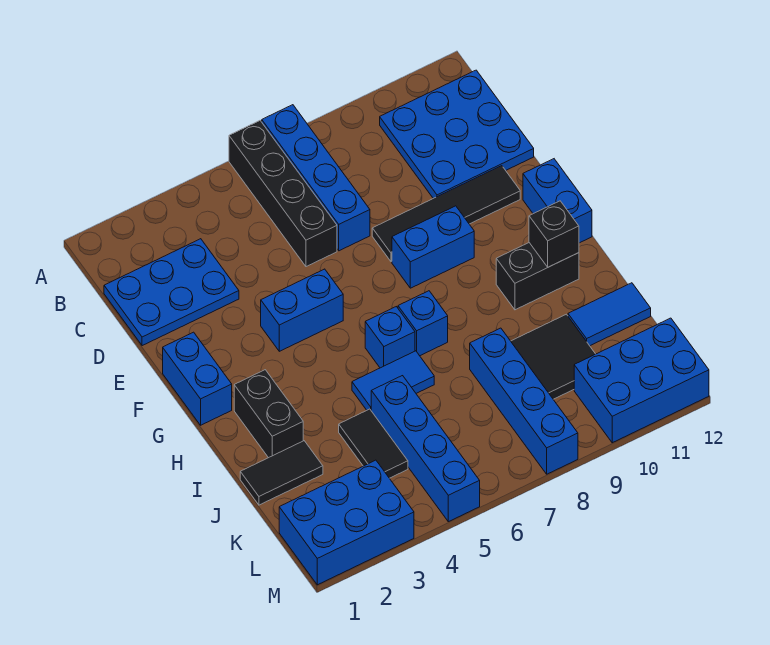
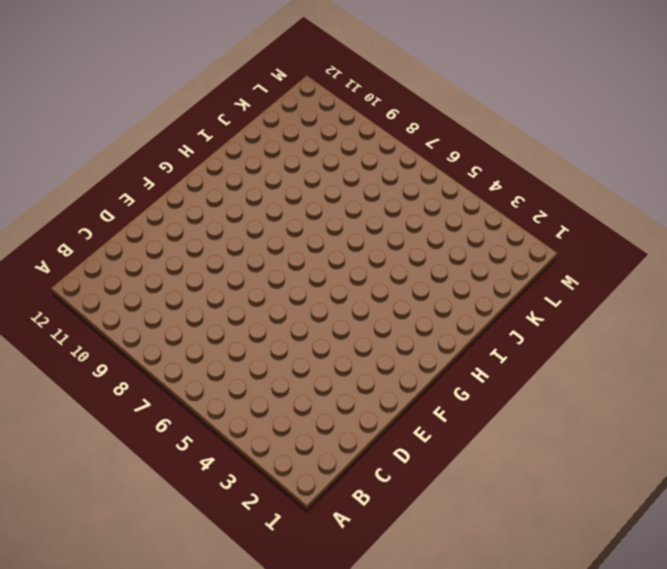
none -> black 1x4 brick [229,121,337,267]
none -> blue 1x4 brick [262,105,370,251]
none -> blue 3x3 plate [380,70,534,198]

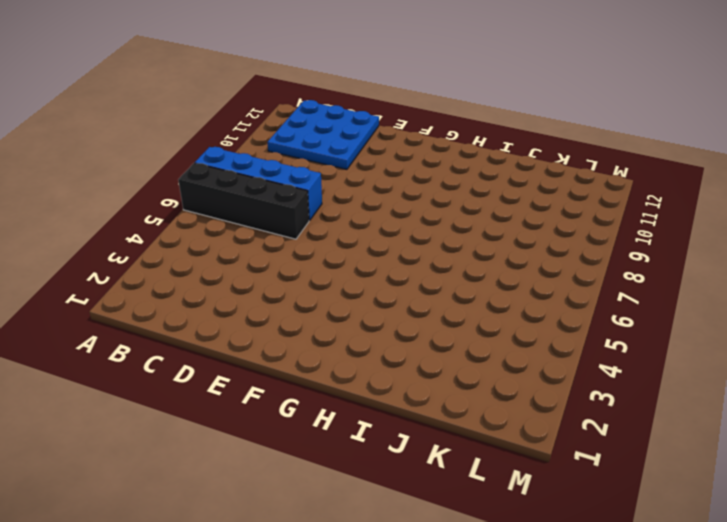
none -> blue 2x3 plate [104,239,239,346]
none -> black 1x4 tile [372,166,520,262]
none -> blue 1x2 brick [163,332,232,425]

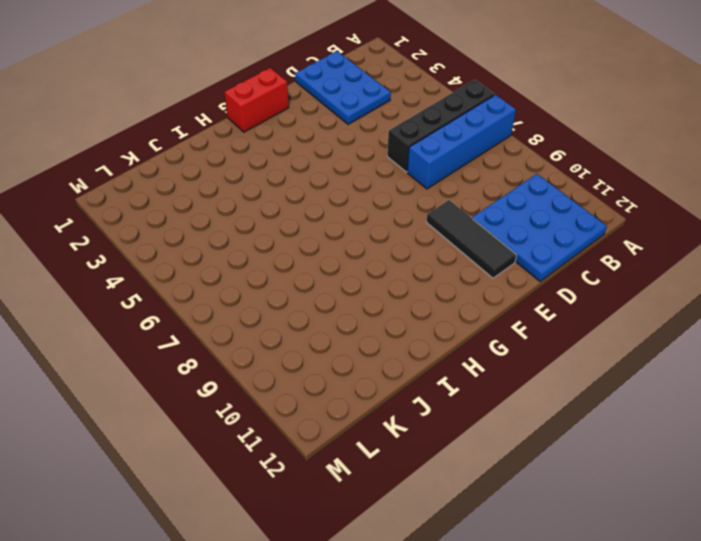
black 1x3 tile [426,200,516,278] -> black 1x4 tile [372,166,520,262]
red 1x2 brick [224,68,289,132] -> blue 1x2 brick [163,332,232,425]
none -> blue 1x2 brick [261,269,343,351]
none -> blue 1x2 brick [392,206,474,288]
none -> blue 1x2 brick [523,159,592,243]

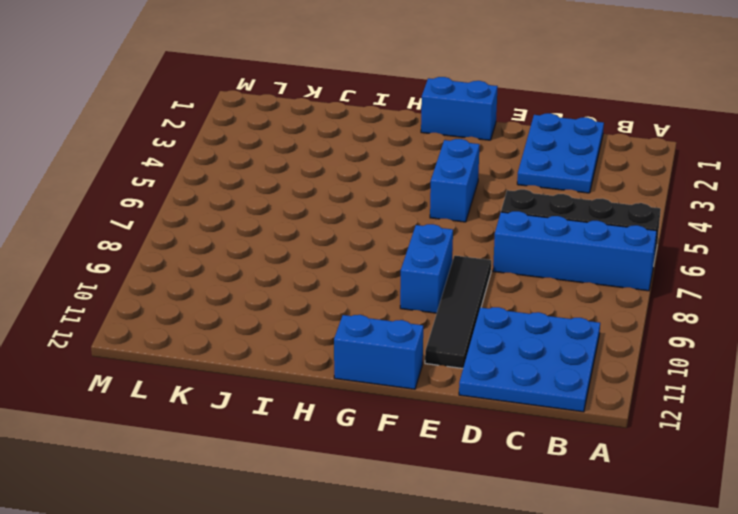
none -> black 1x2 brick [234,370,303,458]
none -> blue 1x1 brick [365,307,415,368]
none -> blue 1x1 brick [398,291,448,356]

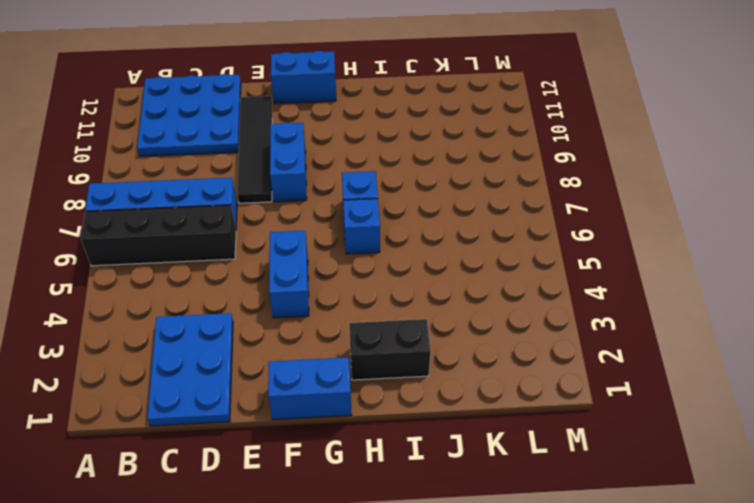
none -> black 1x2 brick [496,243,579,310]
none -> blue 1x2 tile [352,351,434,410]
none -> black 1x2 tile [240,441,323,505]

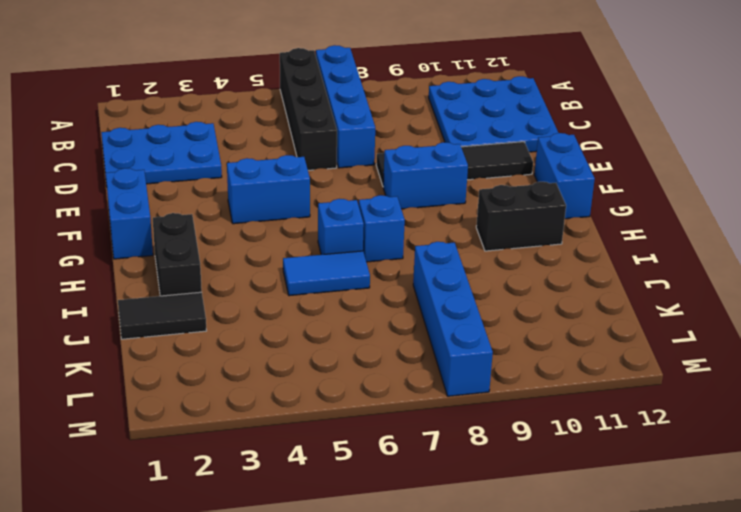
none -> black 1x2 tile [339,409,408,478]
none -> blue 1x4 brick [371,376,480,522]
none -> black 2x2 tile [511,314,595,399]

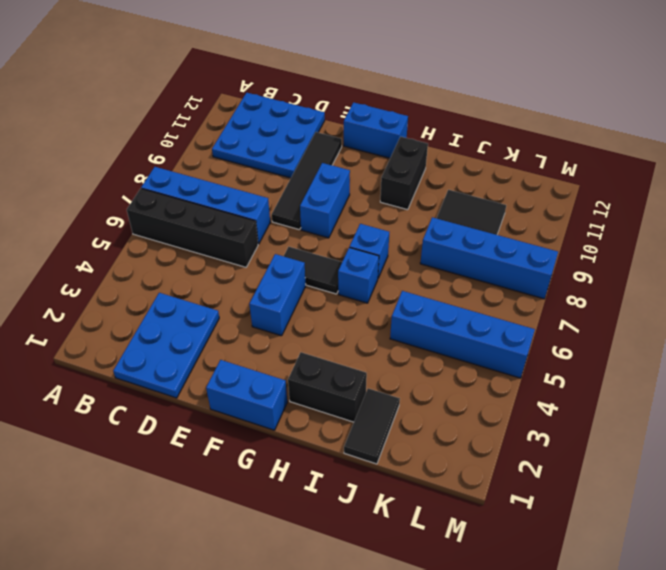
black 1x2 tile [284,247,342,294] -> black 1x2 tile moved to [339,409,408,478]
none -> blue 1x2 tile [352,351,434,410]
none -> blue 1x2 tile [568,283,651,346]
none -> blue 2x3 brick [279,460,414,585]

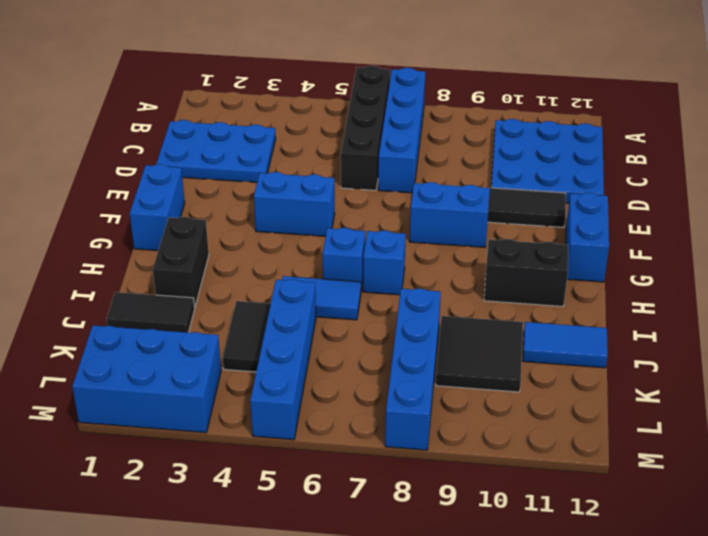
none -> blue 2x3 brick [574,318,709,443]
none -> black 1x1 brick [529,201,579,267]

